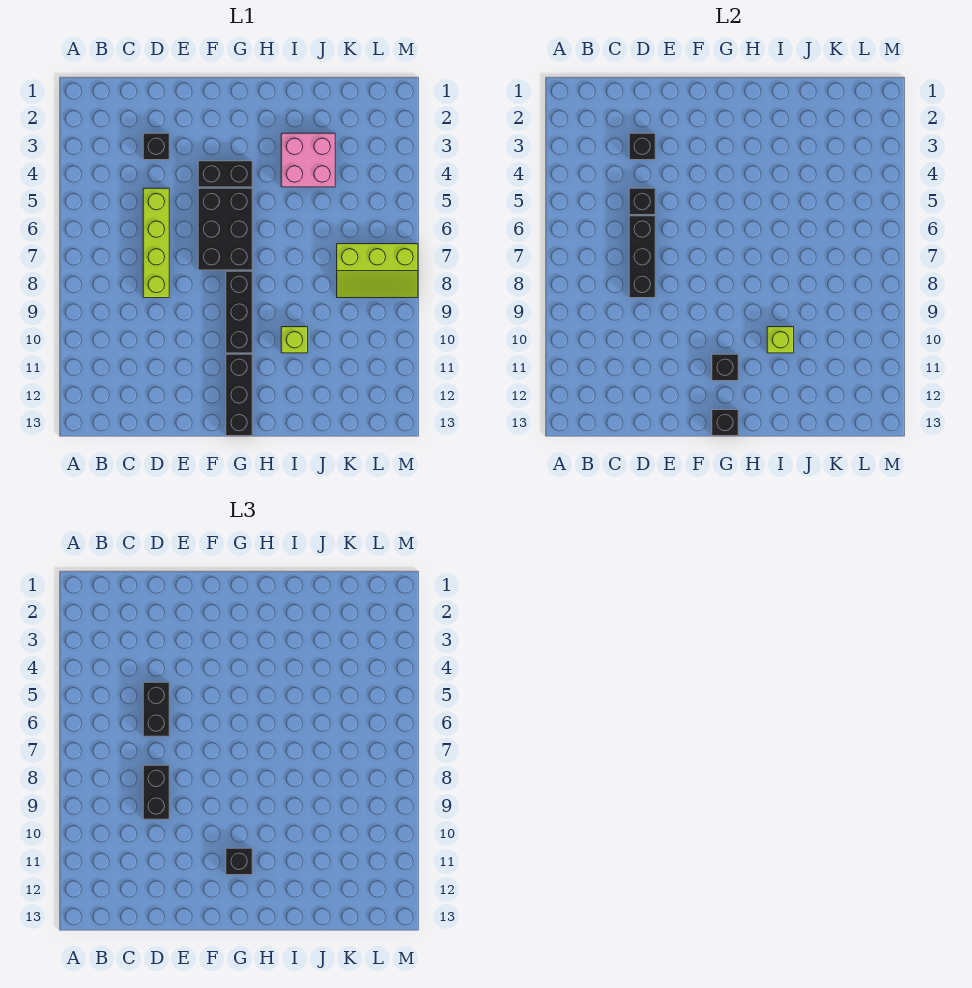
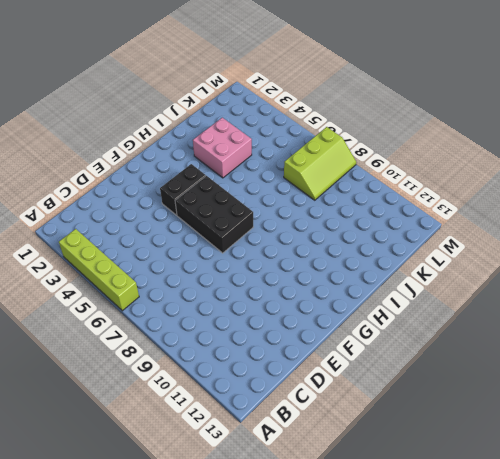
lime 1x4 brick [59,229,139,311] -> lime 1x4 brick moved to [143,188,169,298]
none -> black 1x1 brick [143,133,169,160]
none -> black 1x3 brick [226,271,252,353]
none -> black 1x3 brick [226,354,252,436]

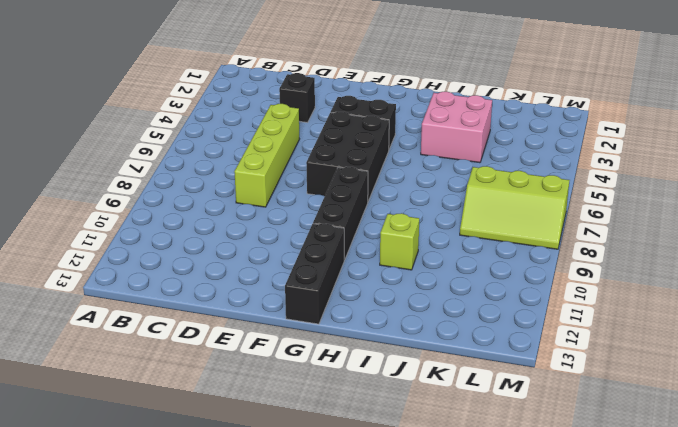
none -> black 1x1 brick [629,133,655,160]
none -> black 1x1 brick [629,188,655,215]
none -> black 1x3 brick [629,216,655,298]

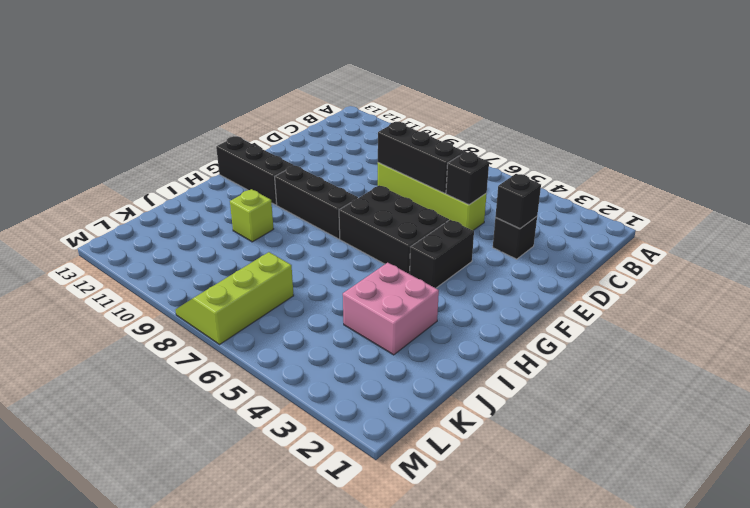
none -> black 1x1 brick [712,354,738,381]
none -> black 1x1 brick [712,410,738,436]
none -> lime 1x1 brick [767,327,794,353]

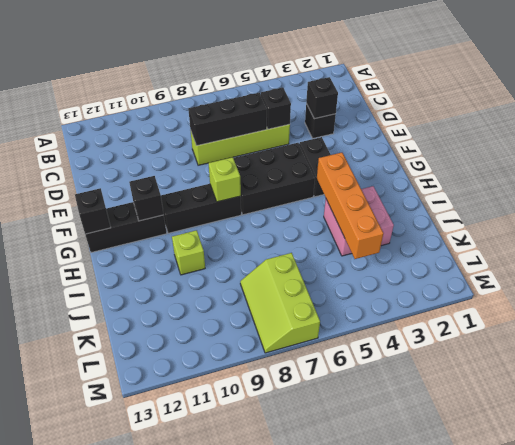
lime 1x1 brick [208,157,241,202] -> lime 1x1 brick moved to [767,327,794,353]
orange 1x4 brick [317,153,383,259] -> none
none -> black 1x2 brick [143,682,169,736]
none -> black 1x2 brick [143,765,169,819]
none -> black 1x1 brick [226,848,252,875]

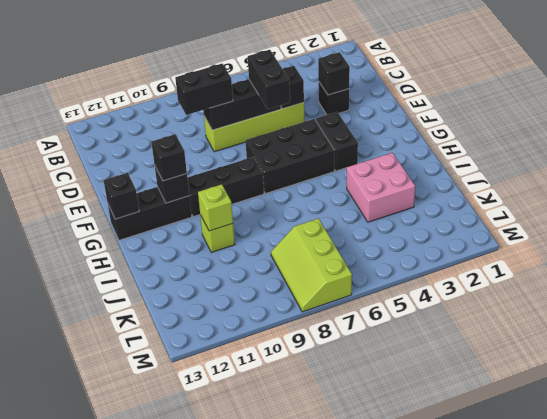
black 1x2 brick [248,50,290,109] -> black 1x2 brick turned to [143,682,169,736]

